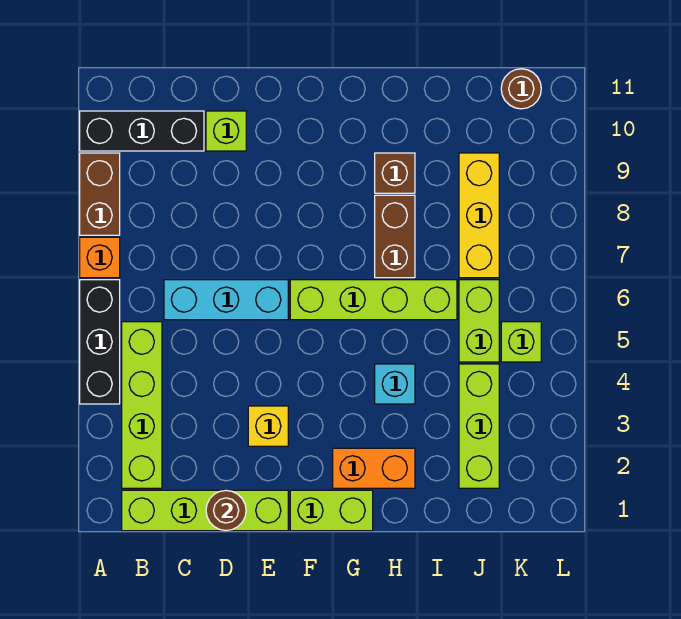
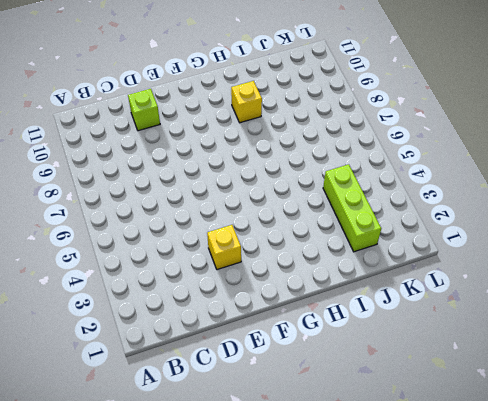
yellow 1x1 brick [231,81,262,123] -> brown 1x1 brick [375,153,415,193]
none -> black 1x3 brick [80,280,120,404]
none -> orange 1x1 brick [80,237,120,278]
none -> brown 1x2 brick [80,153,120,235]

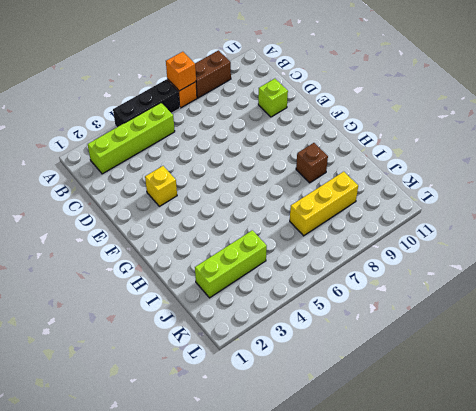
orange 1x1 brick [166,52,196,91] -> none
none -> black 1x3 brick [80,111,204,151]
none -> lime 1x4 brick [122,490,288,531]
none -> cyan 1x3 brick [164,280,288,320]

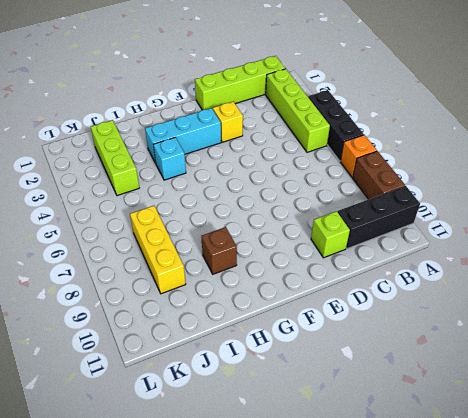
cyan 1x3 brick [145,108,221,163] -> cyan 1x3 brick moved to [164,280,288,320]
none -> lime 1x2 brick [290,490,373,531]
none -> lime 1x4 brick [290,280,457,320]
none -> orange 1x2 brick [333,448,415,488]

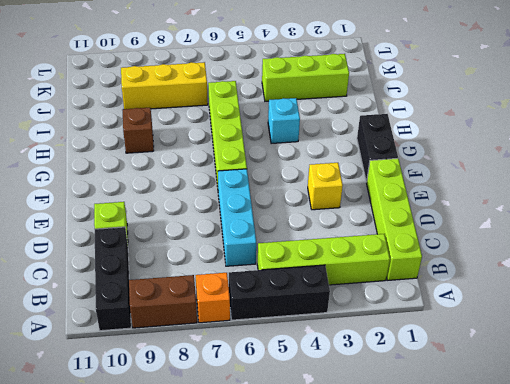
black 1x2 brick [357,114,398,182] -> lime 1x2 brick [290,490,373,531]
none -> orange 1x2 brick [333,448,415,488]
none -> brown 1x2 brick [375,195,415,278]
none -> lime 1x2 brick [459,280,499,362]

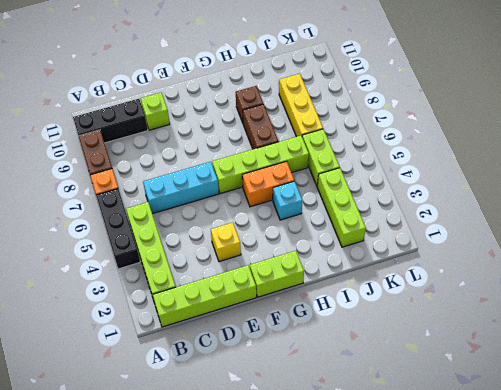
orange 1x2 brick [242,161,294,207] -> orange 1x2 brick moved to [333,448,415,488]
none -> lime 1x1 brick [501,322,541,362]
none -> brown 1x1 round brick [501,69,541,109]
none -> brown 1x1 round brick [206,490,246,531]

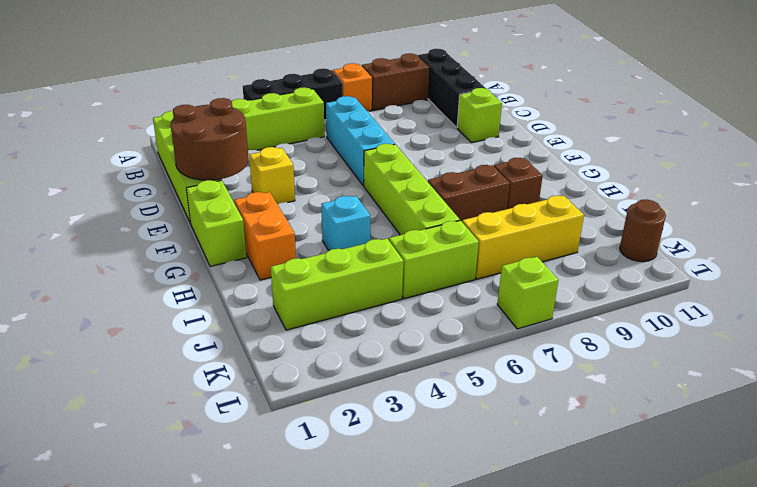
brown 2x2 round brick [171,98,249,180] -> brown 1x1 round brick [206,490,246,531]
lime 1x1 brick [497,257,558,329] -> lime 1x1 brick moved to [501,322,541,362]

